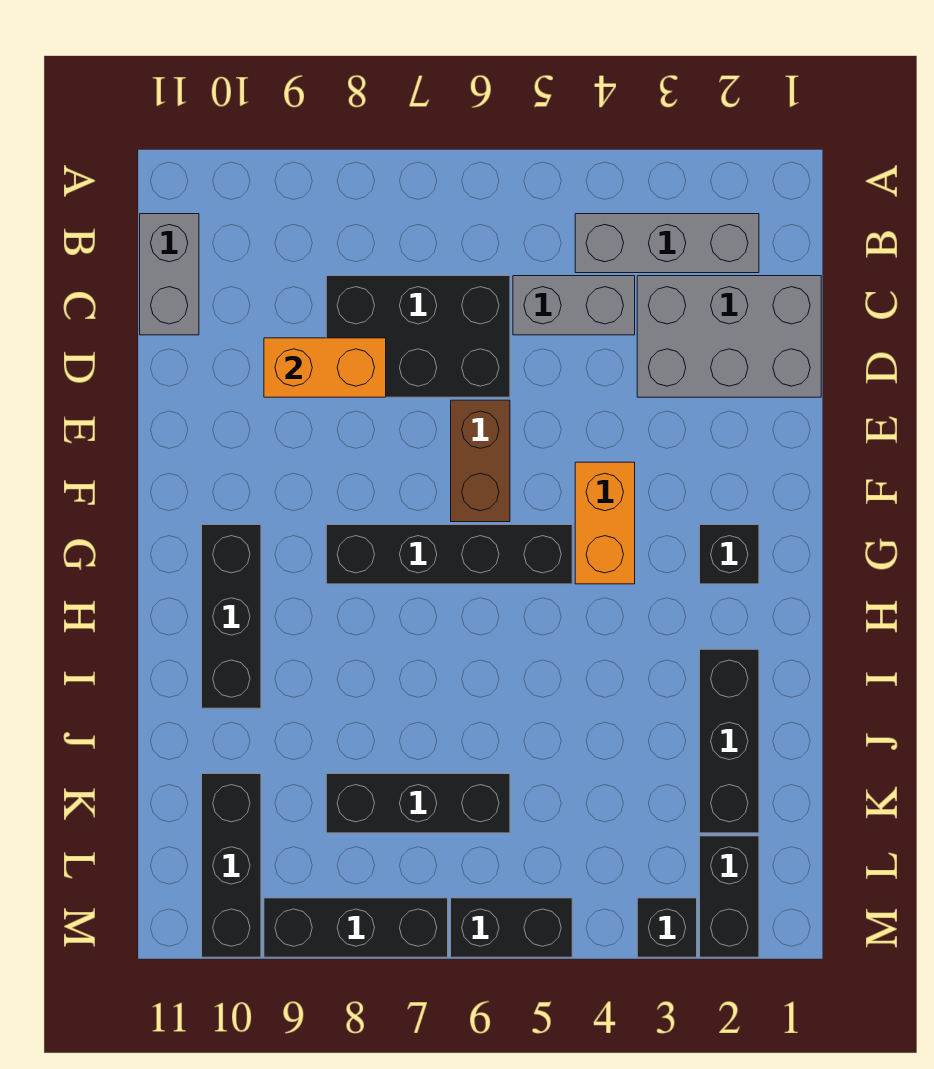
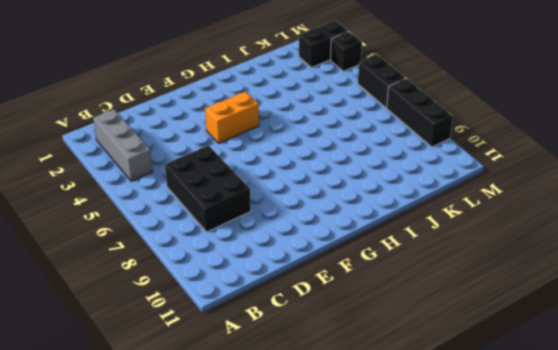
none -> grey 1x2 brick [140,214,199,335]
none -> grey 2x3 brick [637,276,821,397]
none -> grey 1x2 brick [513,276,635,335]

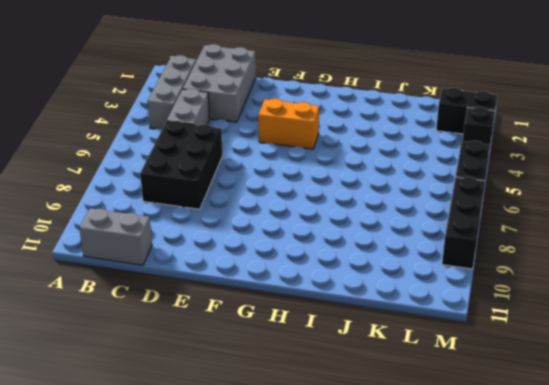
none -> brown 1x2 brick [451,400,510,522]
none -> black 1x1 brick [700,525,759,584]
none -> black 1x4 brick [326,525,572,584]

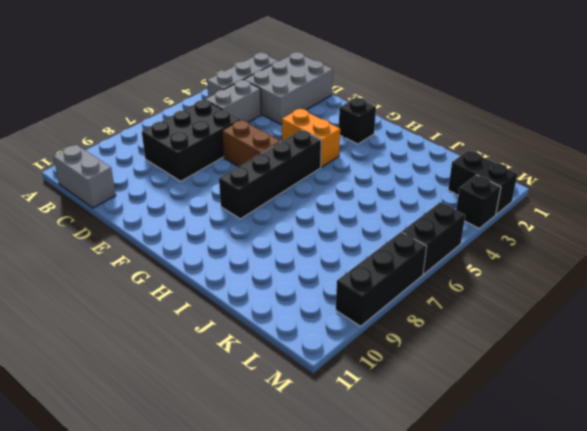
none -> black 1x3 brick [202,525,261,708]
none -> black 1x3 brick [700,649,759,833]
none -> black 1x3 brick [326,774,510,833]

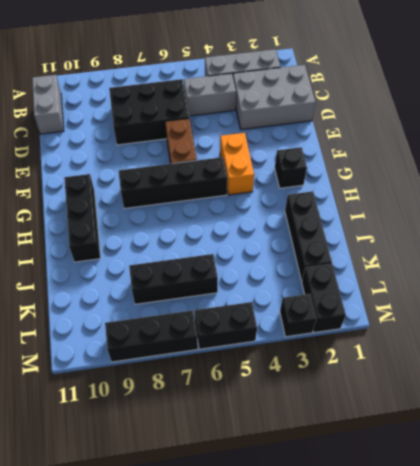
none -> black 1x3 brick [202,774,261,957]
none -> orange 1x2 brick [264,338,386,397]

